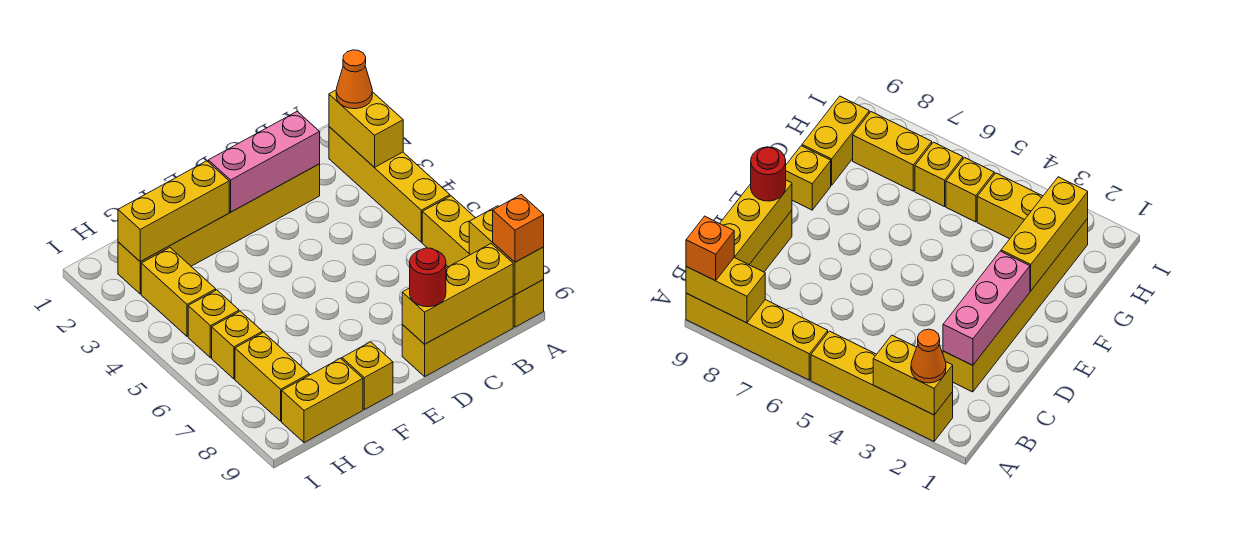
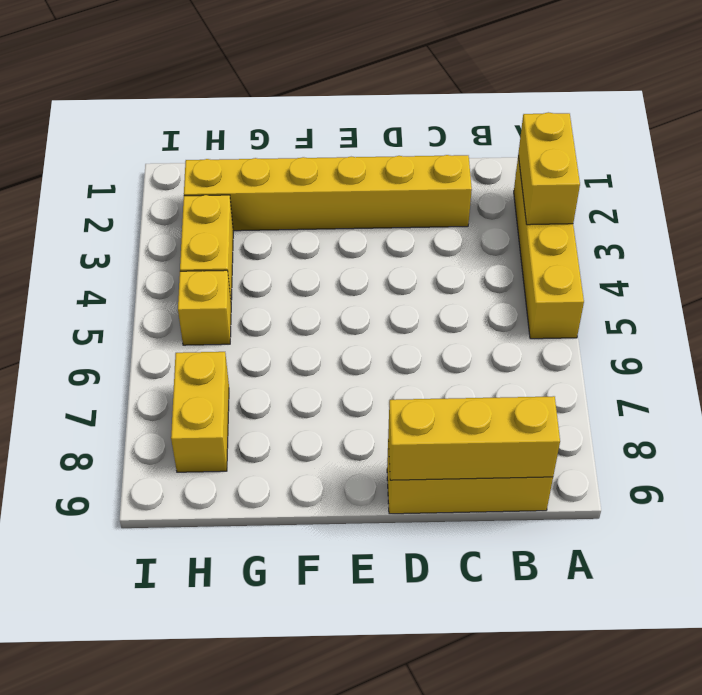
none -> yellow 1x4 brick [422,196,544,327]
none -> yellow 1x1 brick [342,342,393,410]
none -> yellow 1x2 brick [282,358,363,443]

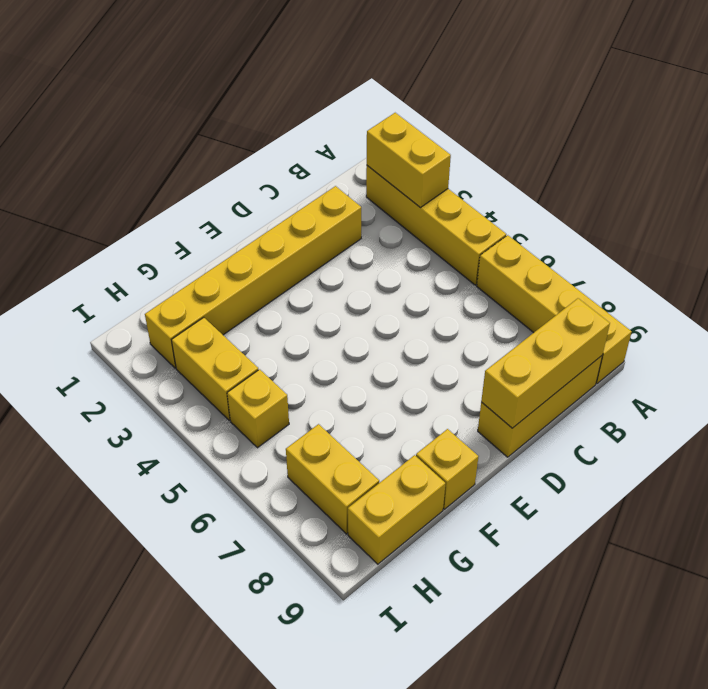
none -> yellow 1x1 brick [212,311,263,379]
none -> yellow 1x2 brick [469,206,544,295]
none -> pink 1x3 brick [208,111,320,212]

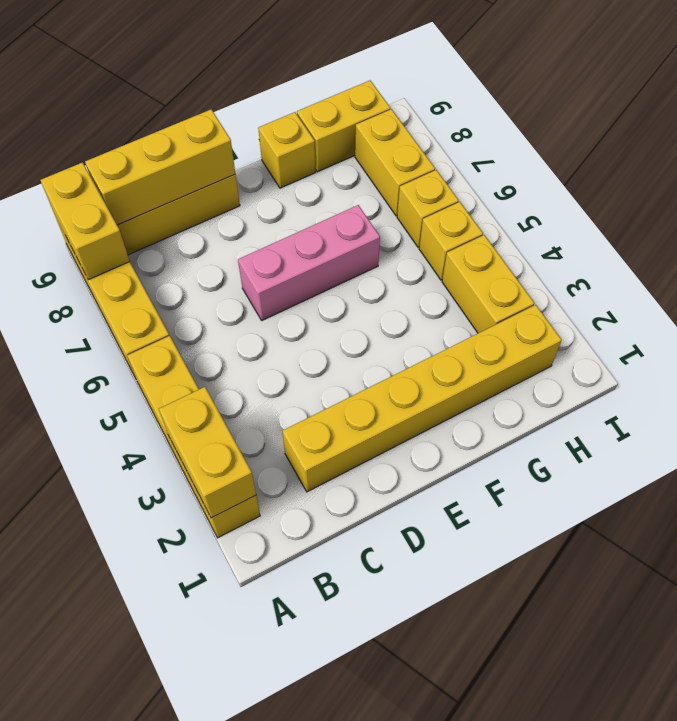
pink 1x3 brick [238,205,380,320] -> pink 1x3 brick moved to [208,111,320,212]
none -> yellow 1x3 brick [118,161,229,262]
none -> orange 1x1 cone [336,50,372,109]
none -> orange 1x1 brick [493,195,544,262]

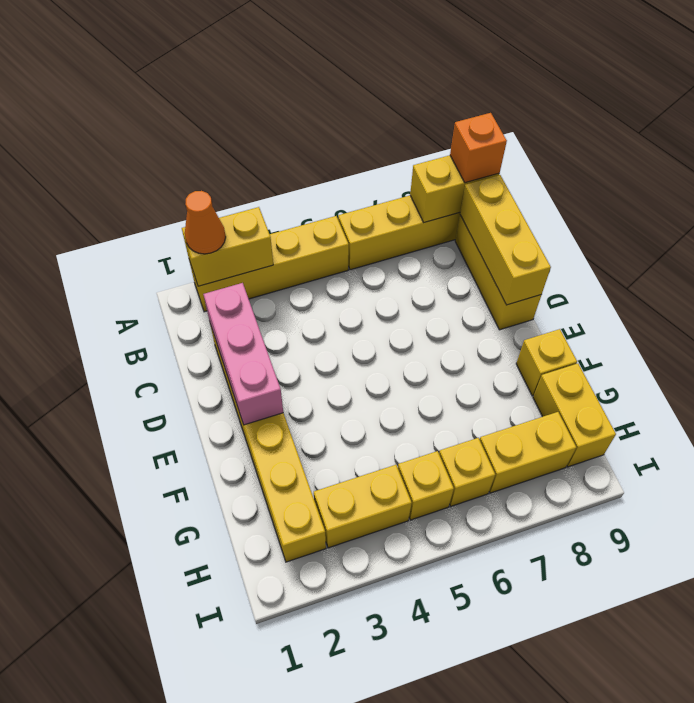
none -> yellow 1x3 brick [118,161,229,262]
none -> red 1x1 round brick [410,248,446,307]

